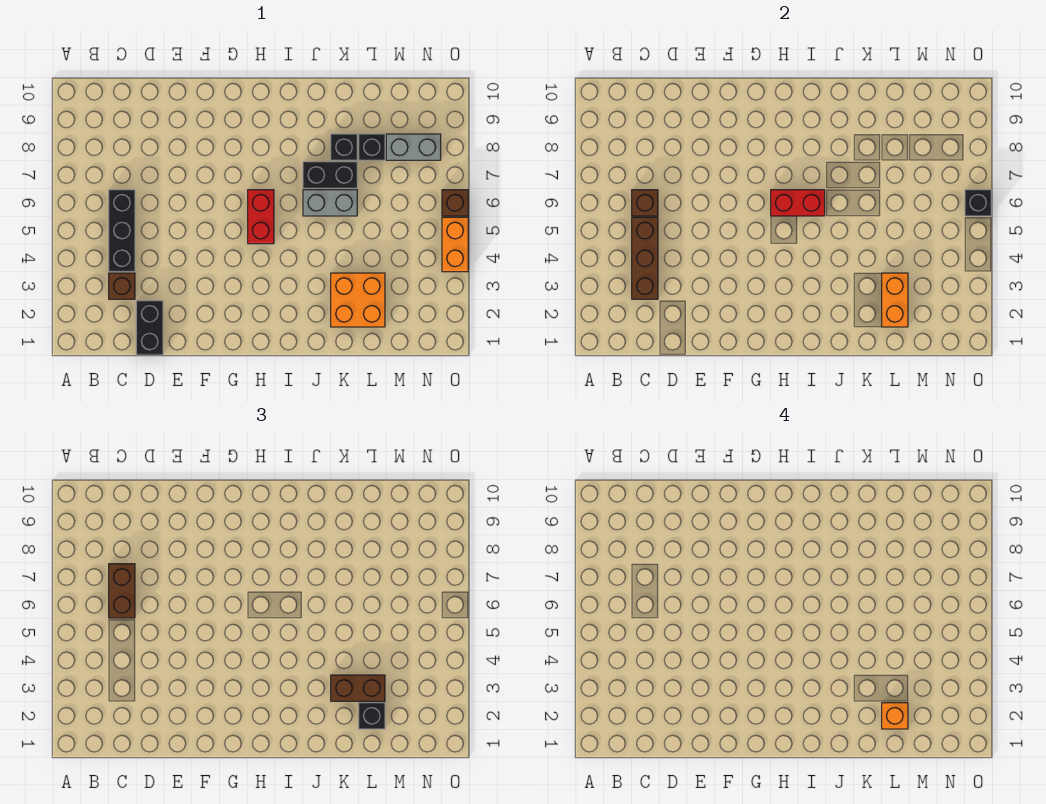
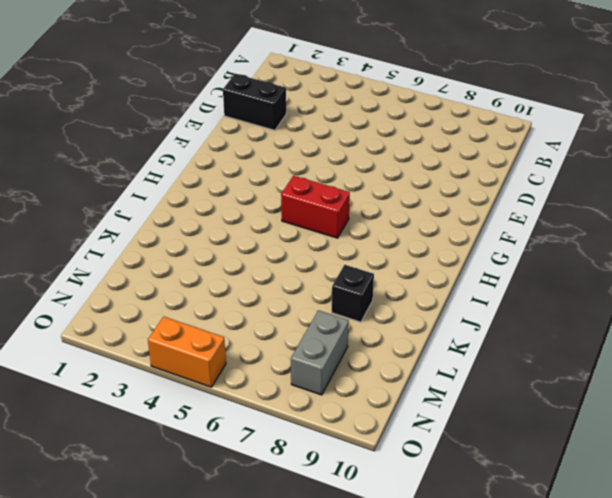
none -> brown 1x1 brick [109,273,135,299]
none -> black 1x3 brick [109,190,135,272]
none -> grey 1x2 brick [303,190,357,216]

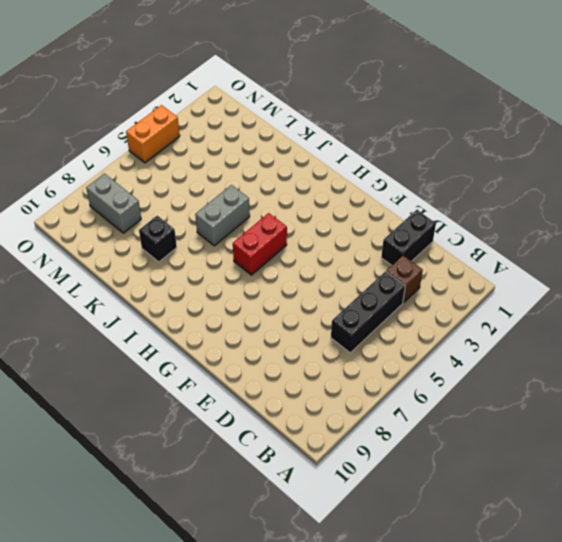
grey 1x2 brick [195,185,250,246] -> grey 1x2 brick turned to [303,190,357,216]
none -> black 1x2 brick [303,162,357,188]
none -> orange 2x2 brick [331,273,385,327]
none -> black 1x1 brick [359,134,385,160]

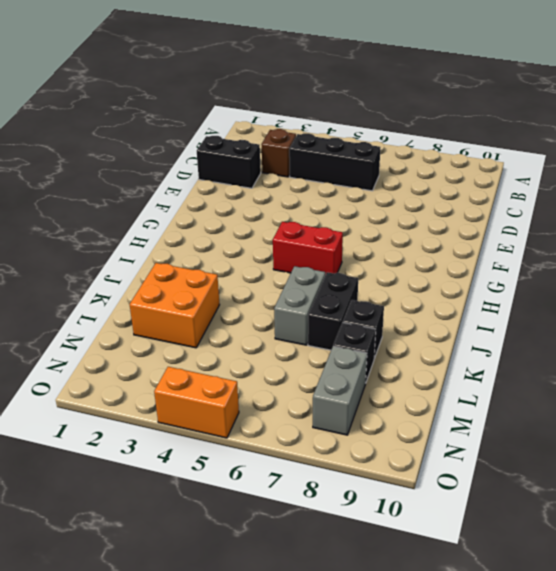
none -> brown 1x1 brick [442,190,468,216]
none -> brown 1x3 brick [632,217,658,299]
none -> brown 1x1 brick [632,190,658,216]

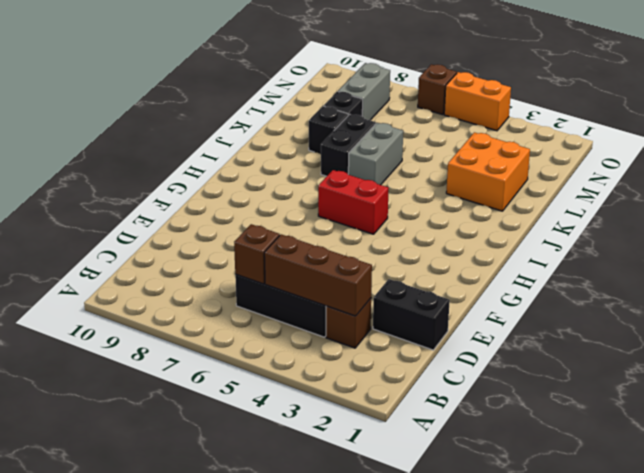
none -> red 1x2 brick [771,190,825,216]
none -> orange 1x2 brick [882,273,908,327]
none -> black 1x1 brick [965,190,991,216]

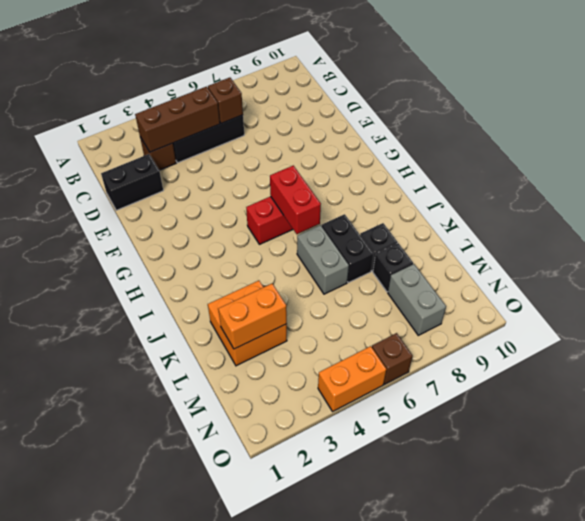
none -> black 1x1 brick [965,190,991,216]
none -> brown 1x2 brick [109,564,135,618]
none -> brown 1x2 brick [331,675,385,701]

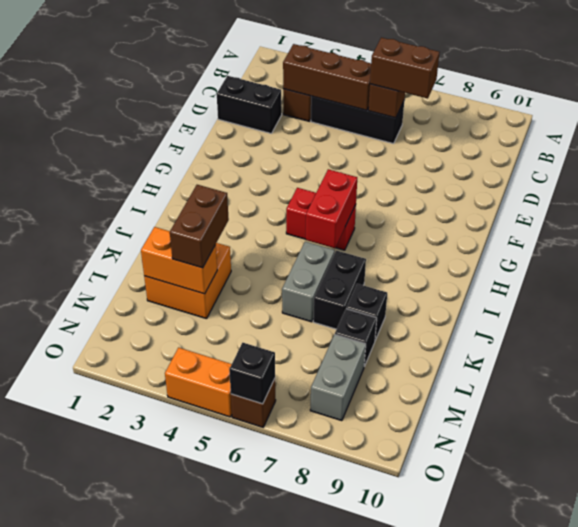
none -> black 1x1 brick [359,703,385,729]
none -> orange 1x1 brick [882,703,908,729]

